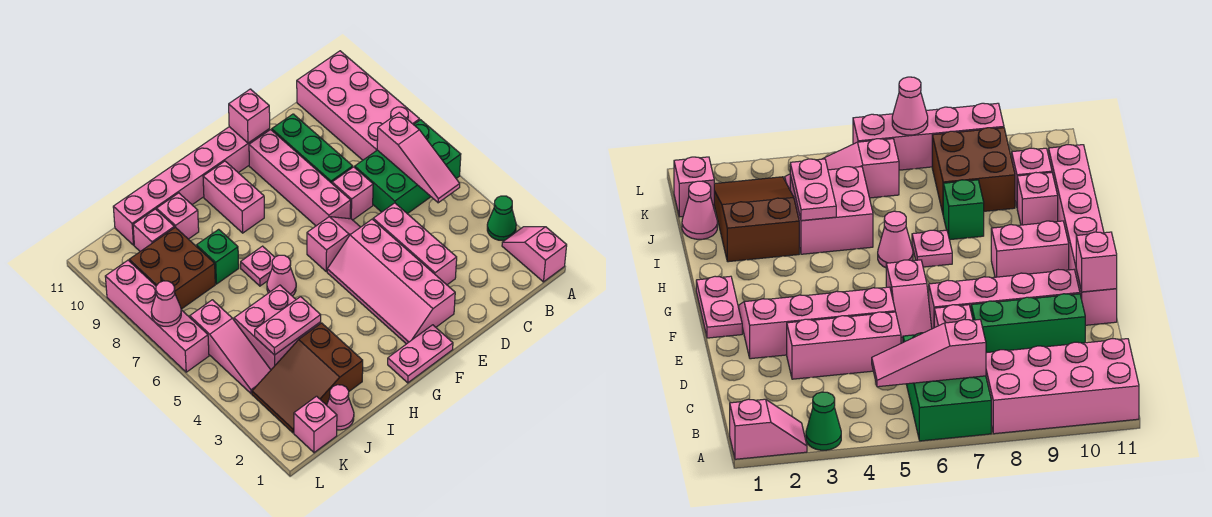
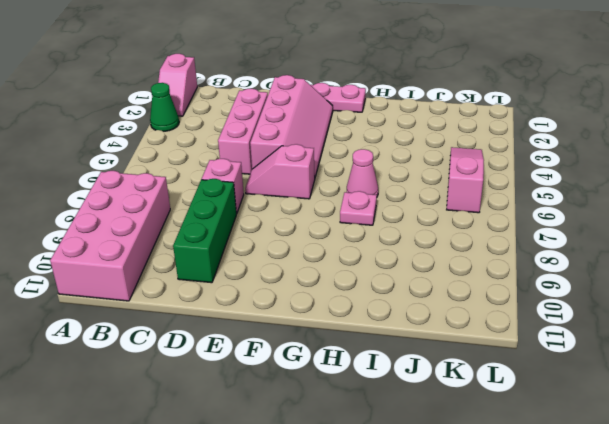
none -> green 2x3 brick [355,120,461,214]
none -> pink 1x4 brick [249,130,351,226]
none -> pink 1x6 brick [113,127,270,245]

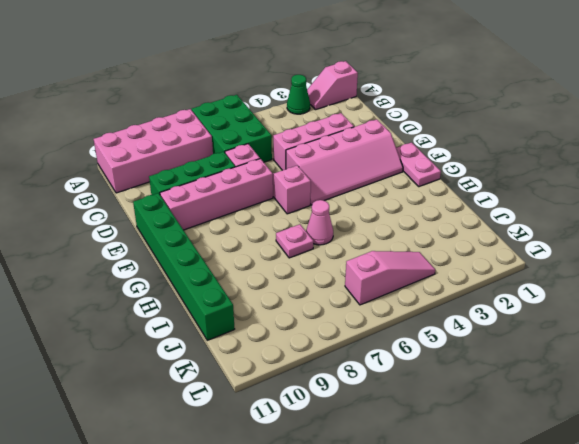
green 1x6 brick [133,193,235,340] -> pink 1x6 brick [113,127,270,245]
none -> pink 1x2 brick [203,161,264,233]
none -> brown 2x3 slope [252,323,363,433]
none -> pink 2x2 brick [234,285,321,369]

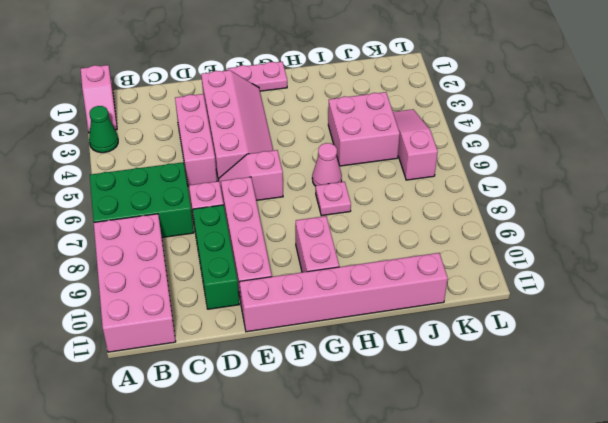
none -> brown 2x3 slope [252,323,363,433]
none -> green 1x1 brick [197,229,239,284]
none -> pink 1x1 brick [157,193,199,239]

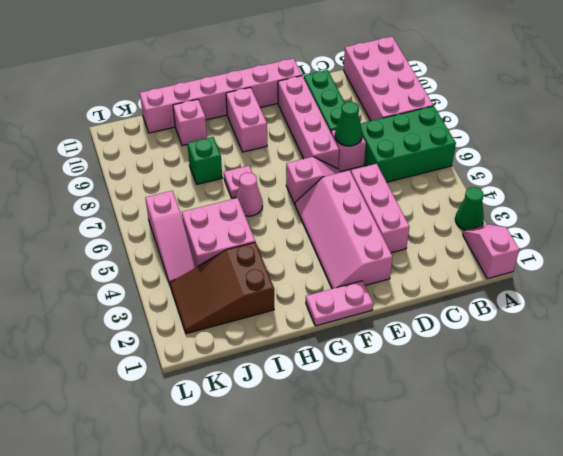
green 1x1 cone [335,102,362,146] -> none
none -> pink 1x1 cone [327,385,354,430]
none -> brown 2x2 brick [129,227,215,309]
none -> pink 1x1 brick [133,209,174,251]

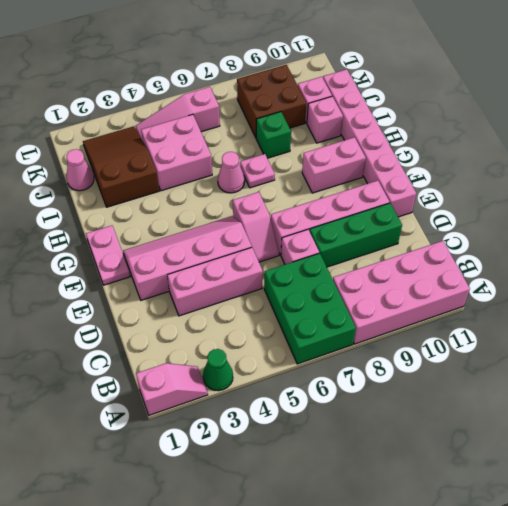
none -> pink 1x1 brick [294,396,337,453]
none -> pink 1x4 brick [105,260,209,372]
none -> pink 1x3 slope [377,113,460,203]

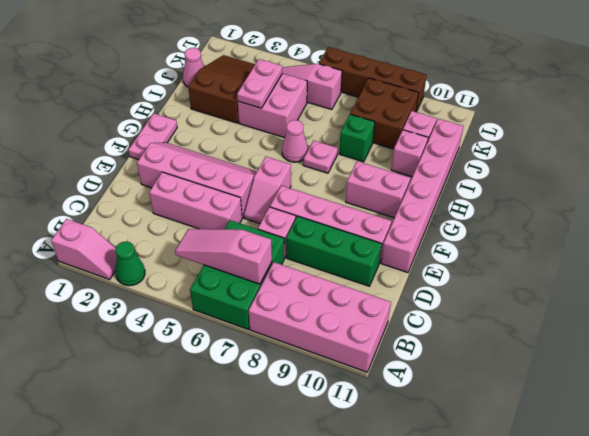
brown 1x4 brick [319,47,427,112] -> pink 1x4 brick [105,260,209,372]
none -> pink 1x1 brick [294,396,337,453]
none -> pink 1x1 brick [229,89,270,143]
none -> pink 1x1 cone [151,281,181,326]

